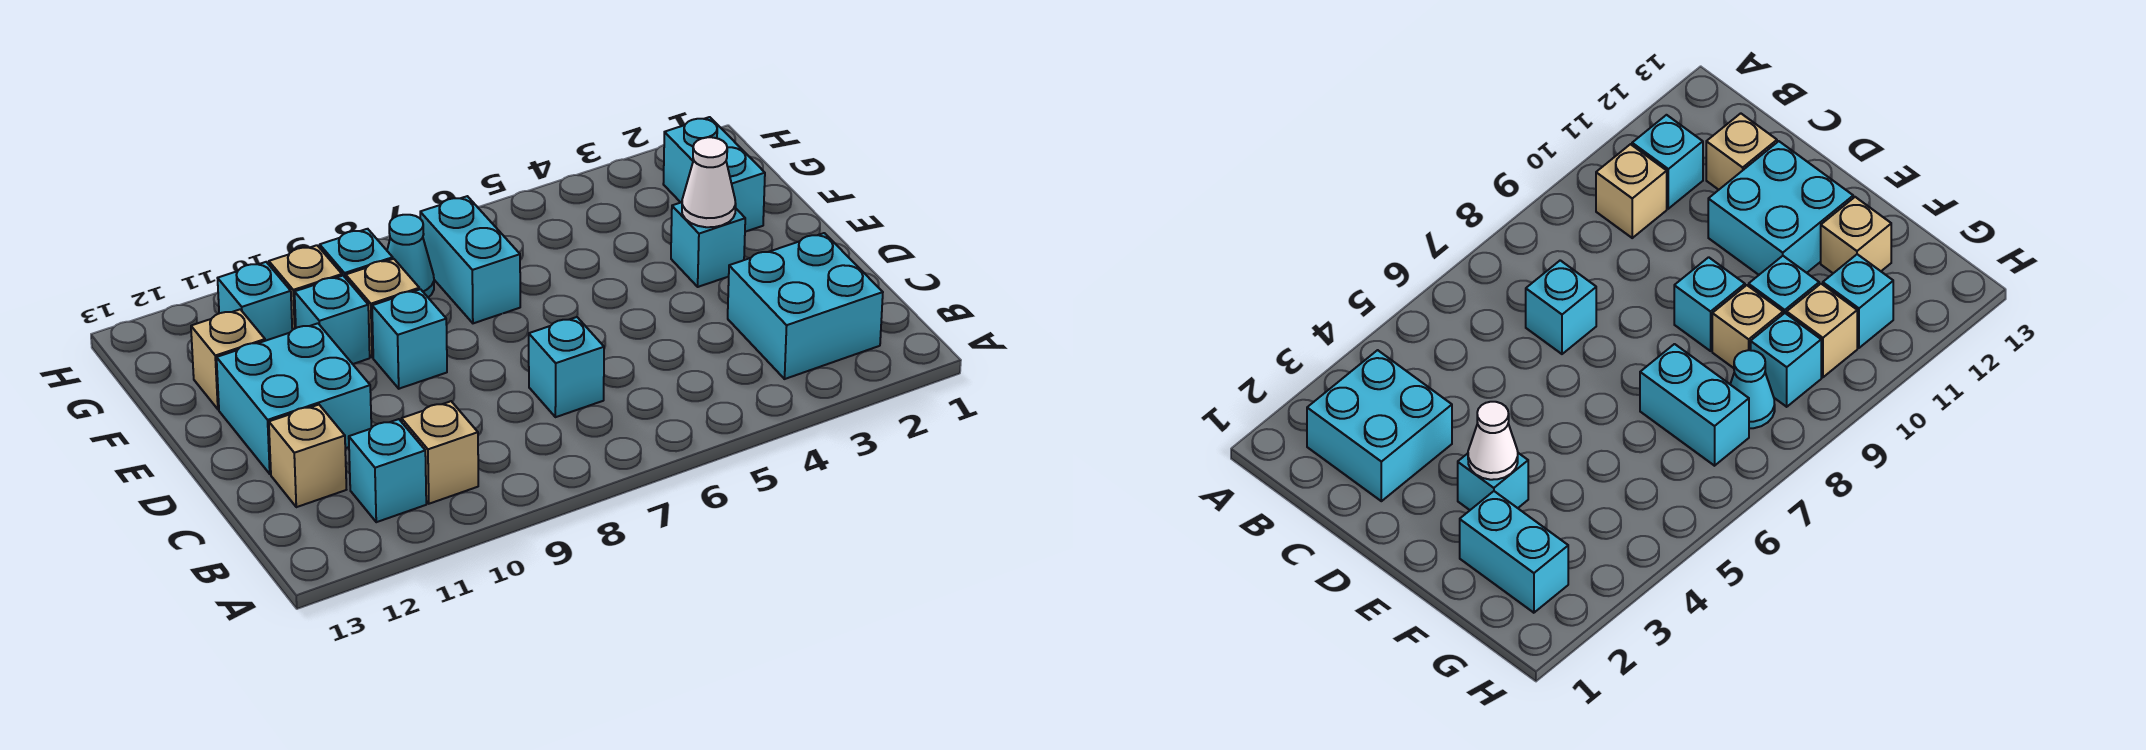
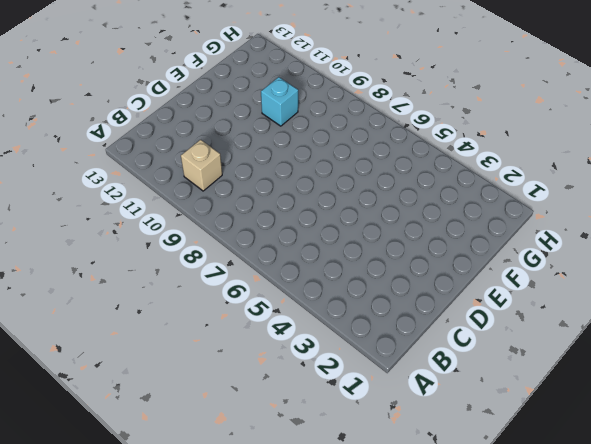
none -> cyan 2x2 brick [728,233,883,379]
none -> cyan 1x1 brick [349,419,426,522]
none -> cyan 1x1 brick [529,317,604,417]

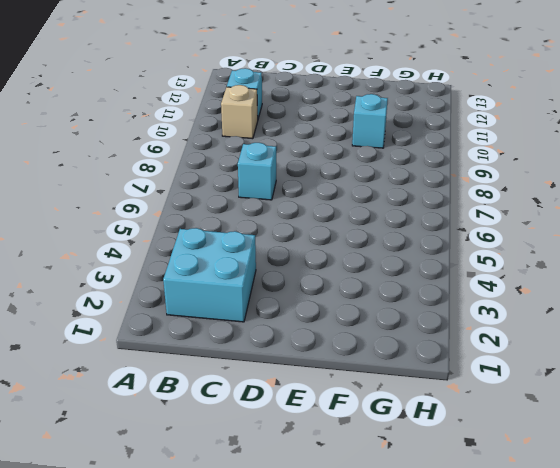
none -> tan 1x1 brick [269,405,346,507]
none -> cyan 2x2 brick [217,323,371,474]
none -> cyan 1x1 brick [671,202,745,287]

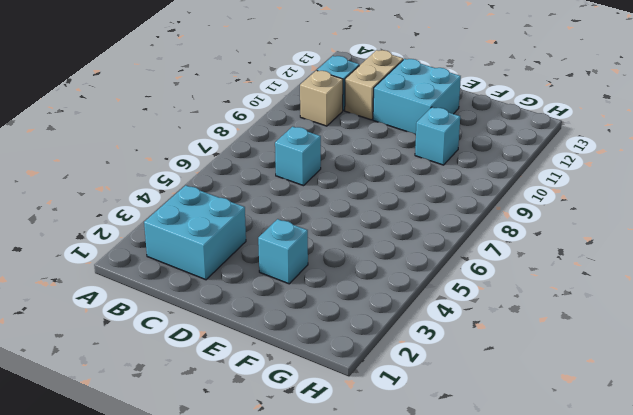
tan 1x2 brick [345,50,403,120] -> tan 1x1 brick [269,405,346,507]
none -> cyan 1x1 brick [372,289,447,389]
none -> cyan 1x2 brick [663,117,765,232]
none -> cyan 1x2 brick [420,196,520,323]

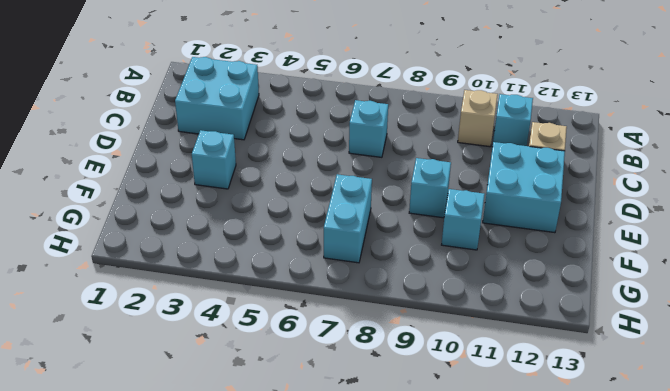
none -> cyan 1x2 brick [663,117,765,232]
none -> tan 1x1 brick [346,259,419,357]
none -> tan 1x1 brick [191,309,265,409]

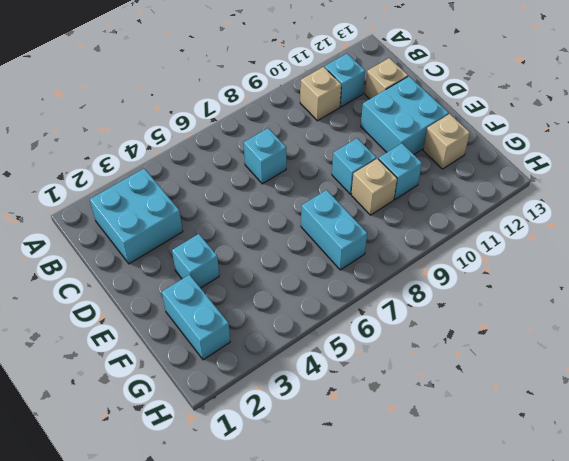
none -> cyan 1x1 cone [387,215,434,297]
none -> cyan 1x1 brick [320,229,393,278]
none -> tan 1x1 brick [269,245,342,330]

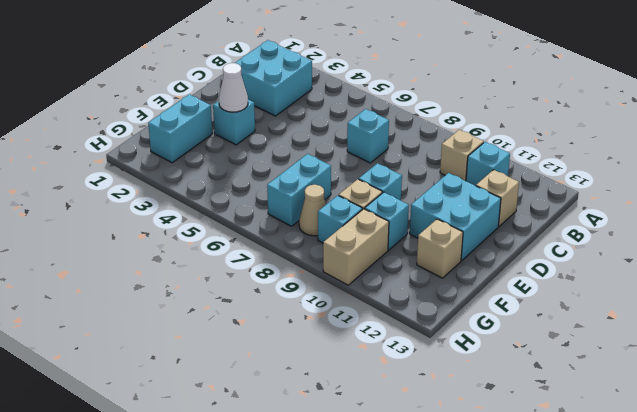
tan 1x1 cone [299,185,326,236] -> cyan 1x1 cone [387,215,434,297]
tan 1x2 brick [323,209,389,285] -> tan 1x1 brick [269,245,342,330]
none -> cyan 1x1 brick [218,262,292,341]

